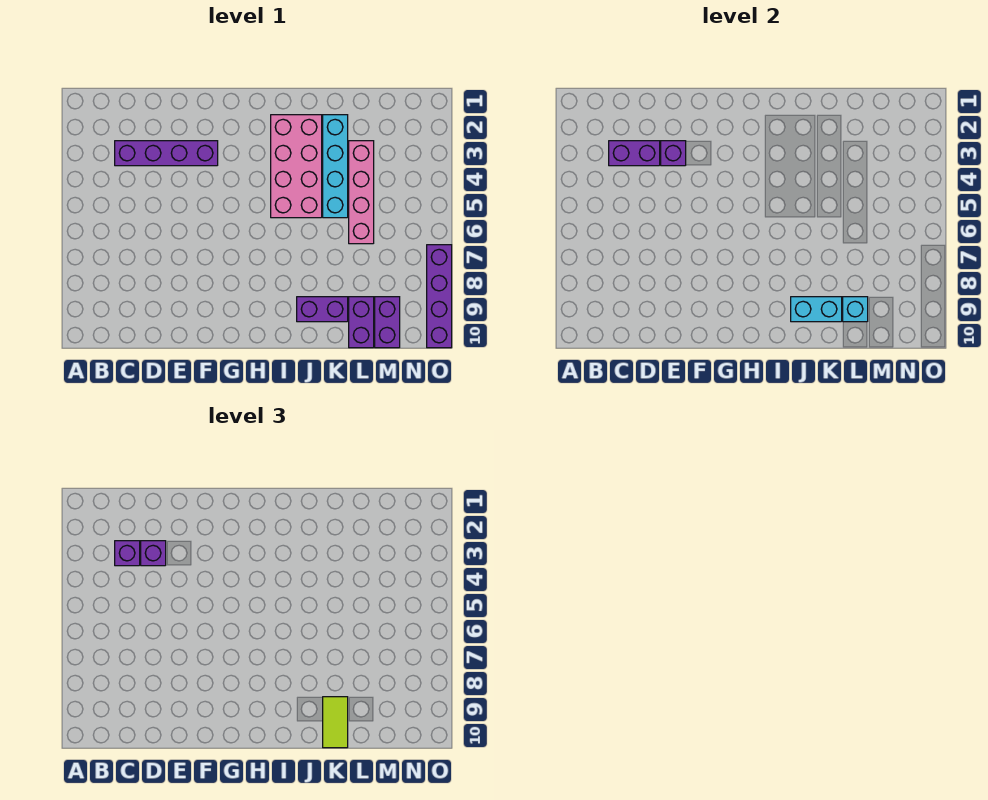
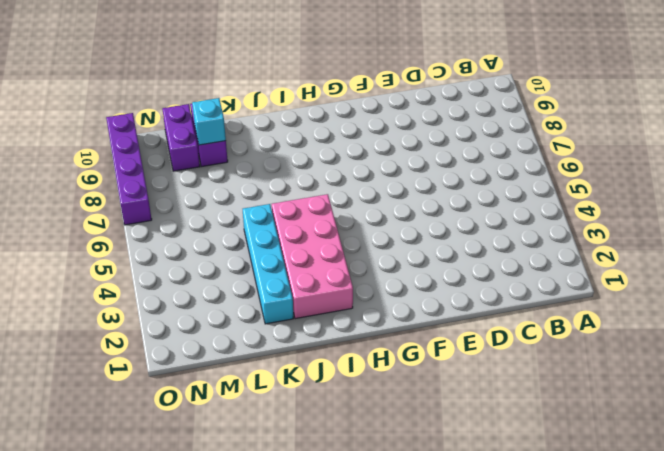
none -> purple 1x4 brick [115,141,218,166]
none -> purple 1x2 brick [297,297,348,322]
none -> pink 1x4 brick [349,141,374,244]

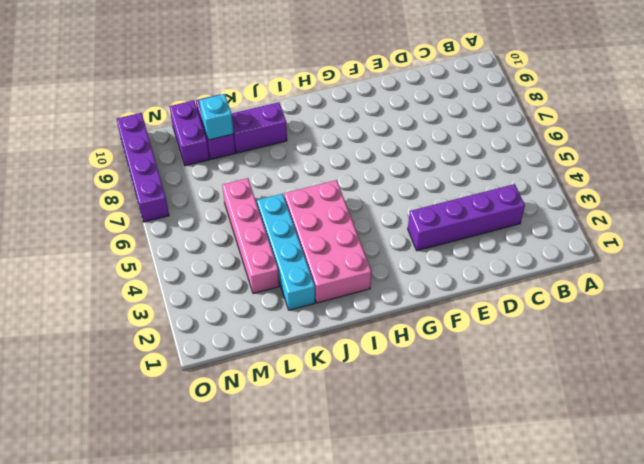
none -> purple 1x2 brick [609,141,660,166]
none -> purple 1x1 brick [661,141,686,166]
none -> cyan 1x2 brick [791,297,842,322]

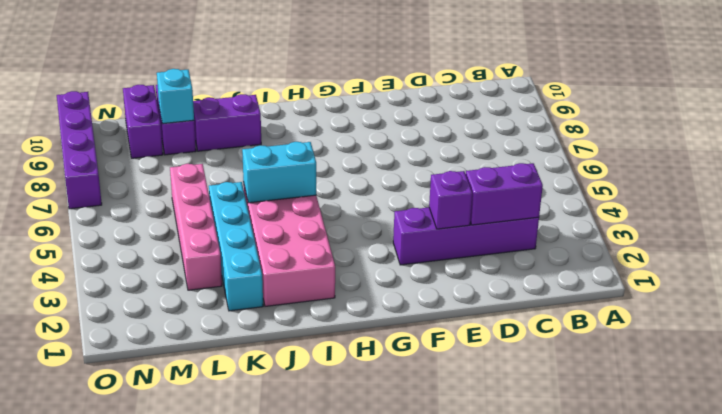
cyan 1x2 brick [242,142,316,203] -> cyan 1x2 brick moved to [791,297,842,322]
none -> purple 1x1 brick [115,541,140,566]
none -> purple 1x1 brick [141,541,166,566]
none -> lime 1x2 tile [323,697,348,748]

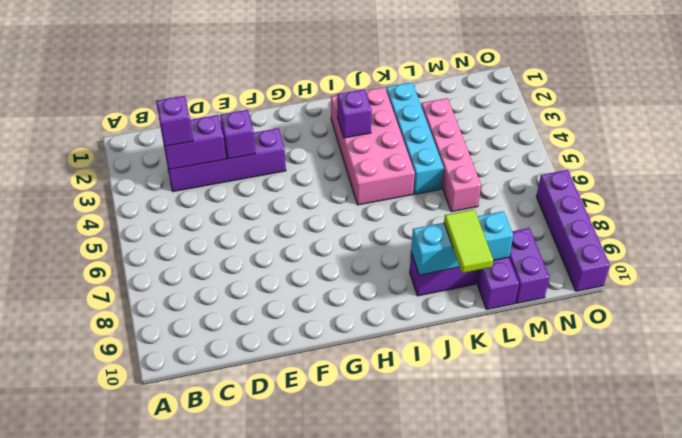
purple 1x1 brick [337,89,372,138] -> purple 1x1 brick moved to [141,541,166,566]

